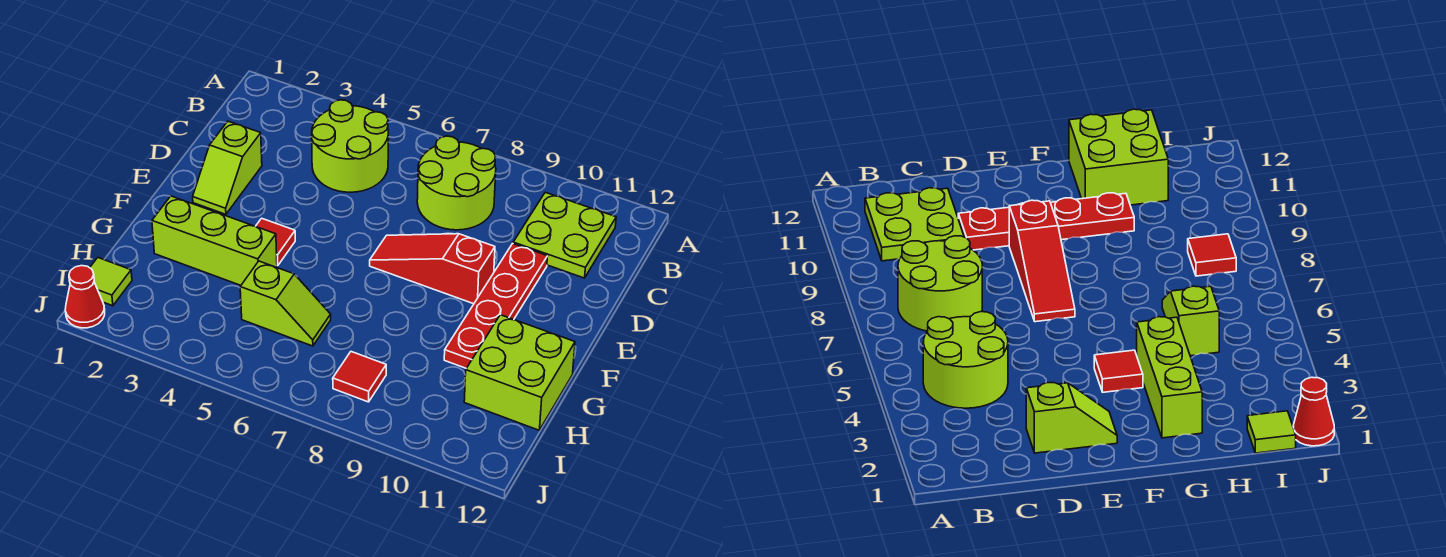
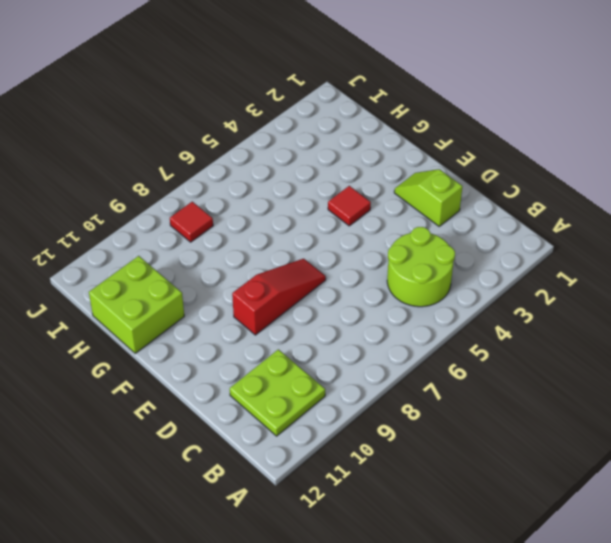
none -> lime 2x2 round brick [417,136,496,230]
none -> red 1x4 plate [444,244,547,368]
none -> lime 1x3 brick [152,196,277,285]

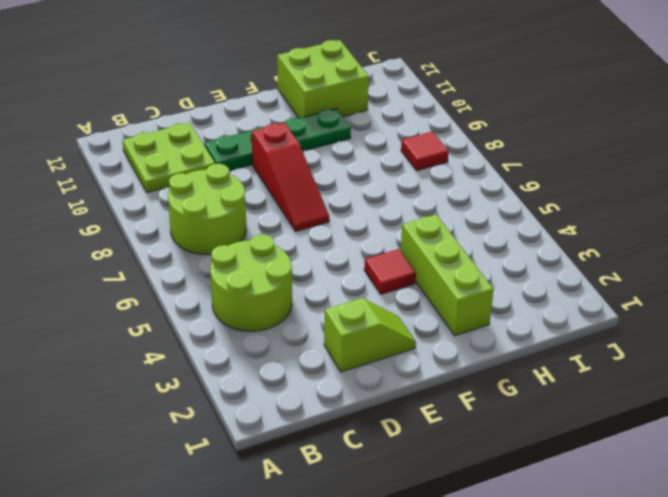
green 1x4 plate [204,109,351,171] -> red 1x4 plate [444,244,547,368]
none -> lime 1x2 slope [240,261,331,346]
none -> lime 1x1 tile [90,258,132,306]
none -> red 1x1 cone [65,266,105,328]

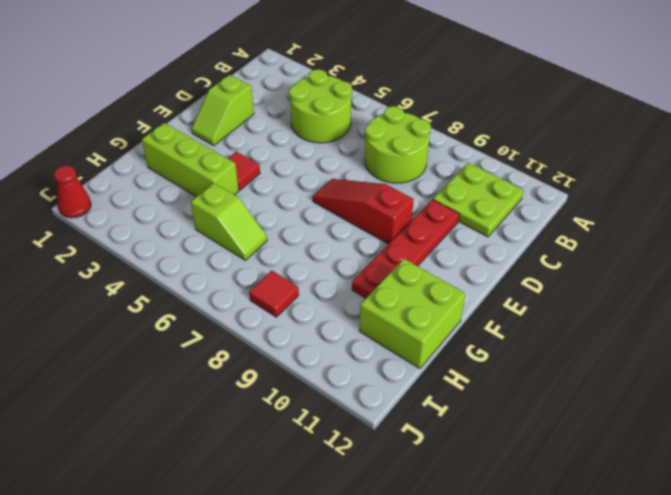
none -> lime 1x1 tile [90,258,132,306]

